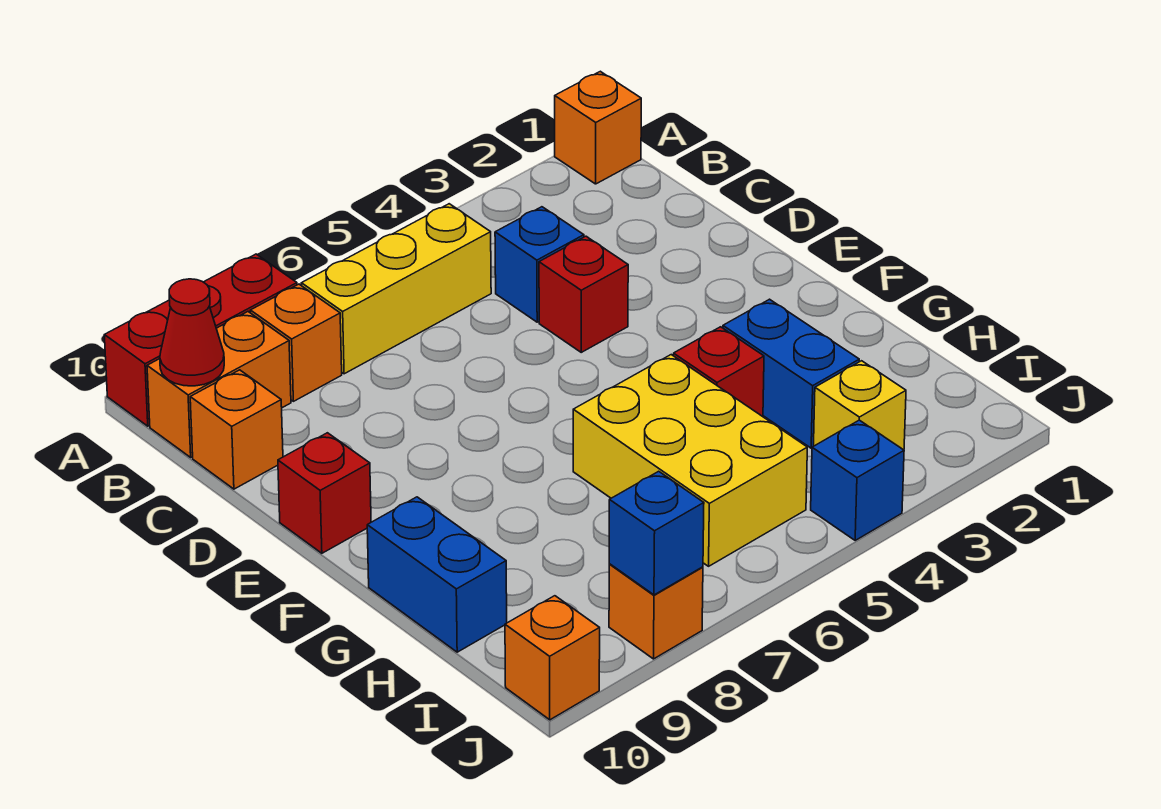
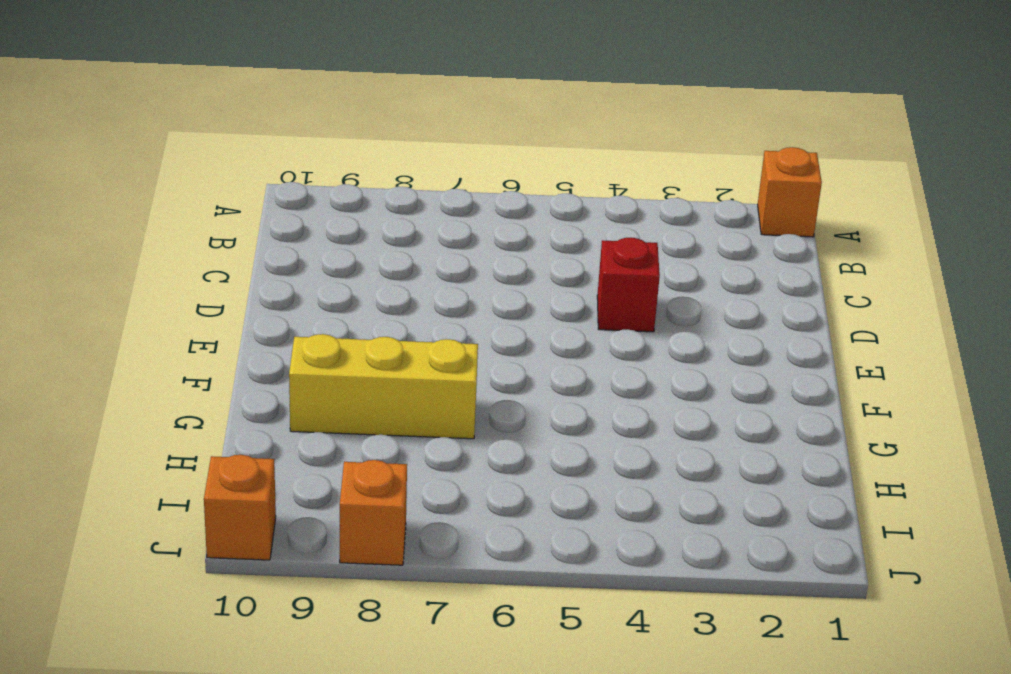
yellow 1x3 brick [289,334,478,439] -> yellow 1x3 brick moved to [301,204,491,374]
none -> red 1x3 brick [104,254,297,426]
none -> orange 1x1 brick [250,284,342,401]
none -> orange 1x2 brick [147,312,291,457]

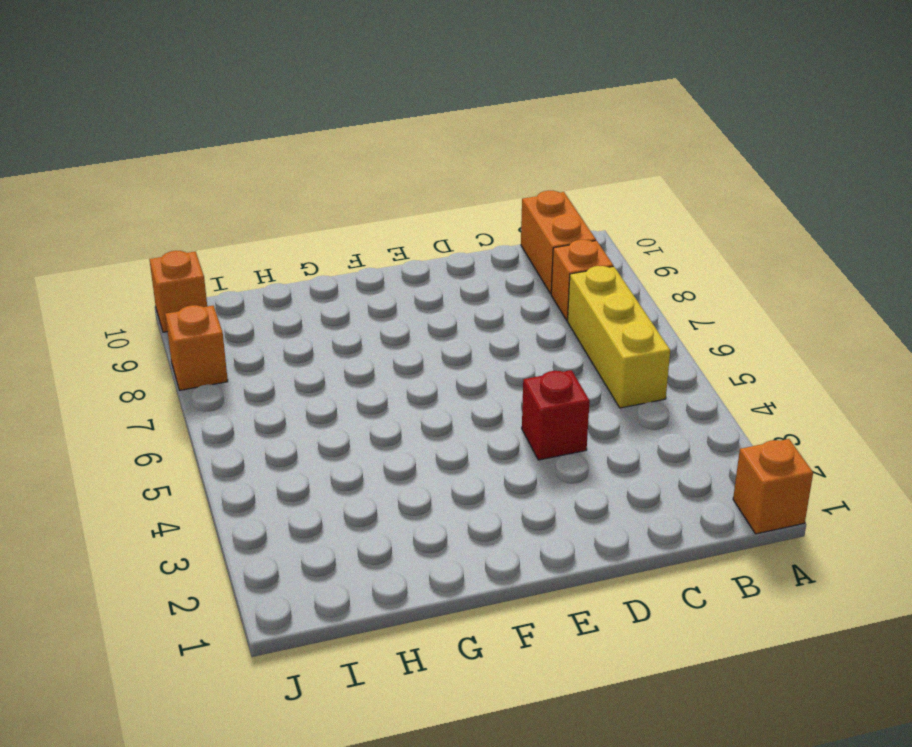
none -> red 1x3 brick [104,254,297,426]
none -> blue 1x1 brick [495,207,584,322]
none -> orange 1x1 brick [190,370,283,489]

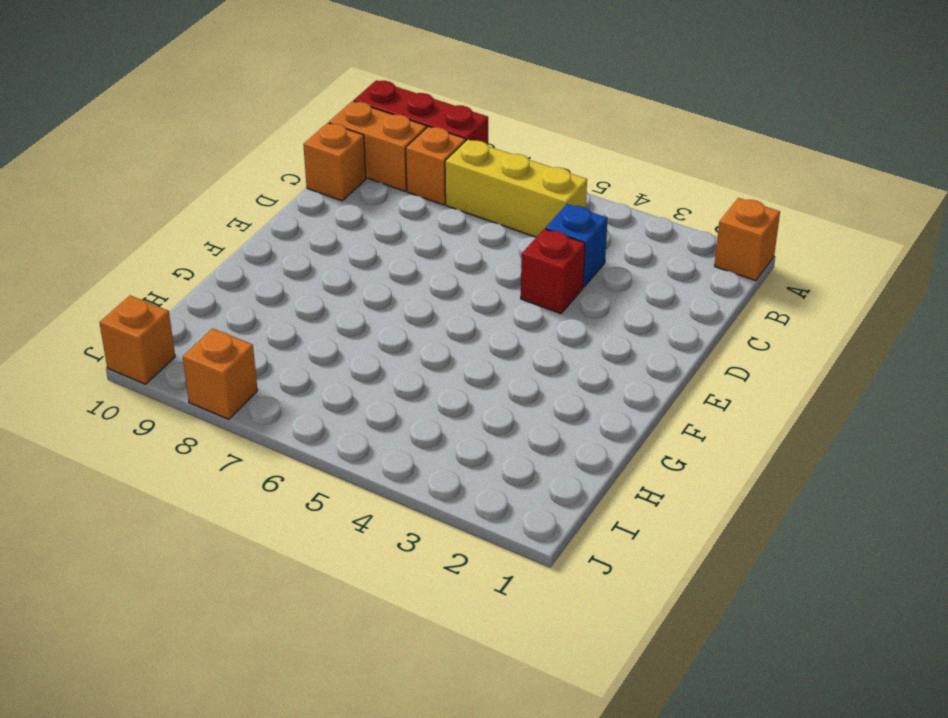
none -> red 1x1 brick [278,433,371,553]
none -> blue 1x2 brick [723,299,859,448]
none -> red 1x1 brick [673,327,764,417]

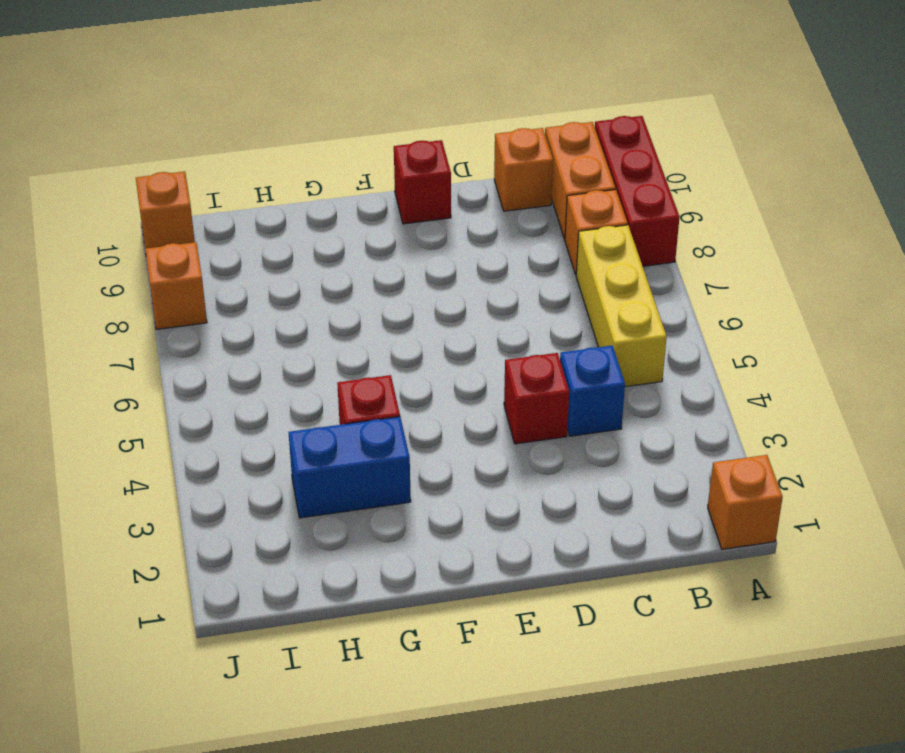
none -> yellow 2x3 brick [573,355,807,566]
none -> blue 1x2 brick [367,497,507,652]
none -> yellow 1x1 brick [814,361,906,450]

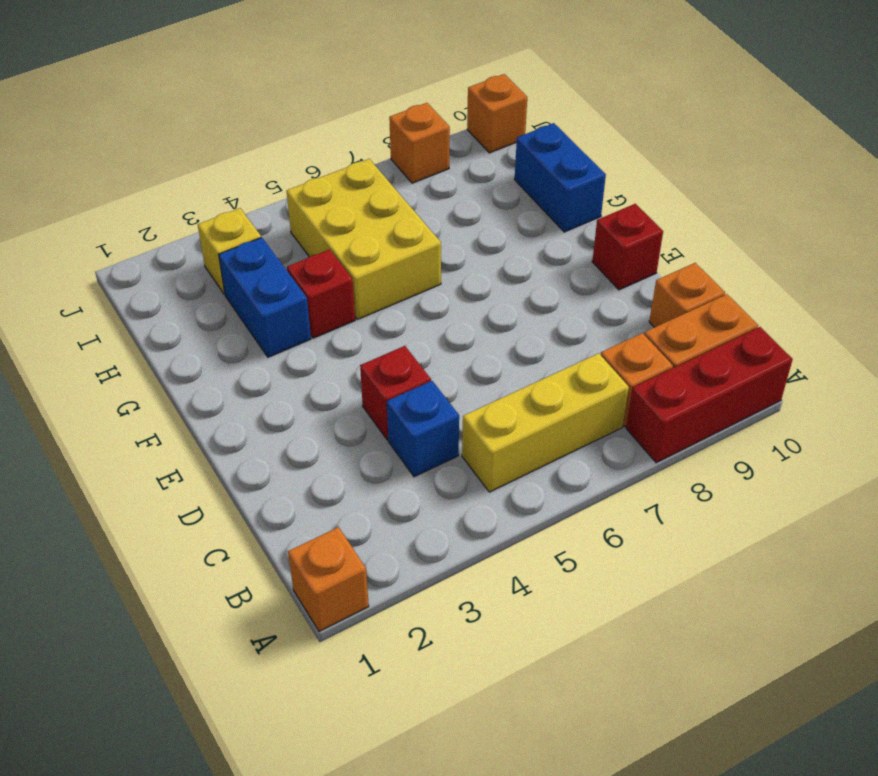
none -> blue 1x1 brick [811,420,904,540]
none -> red 1x1 cone [160,279,224,386]
none -> blue 1x1 brick [609,471,704,595]

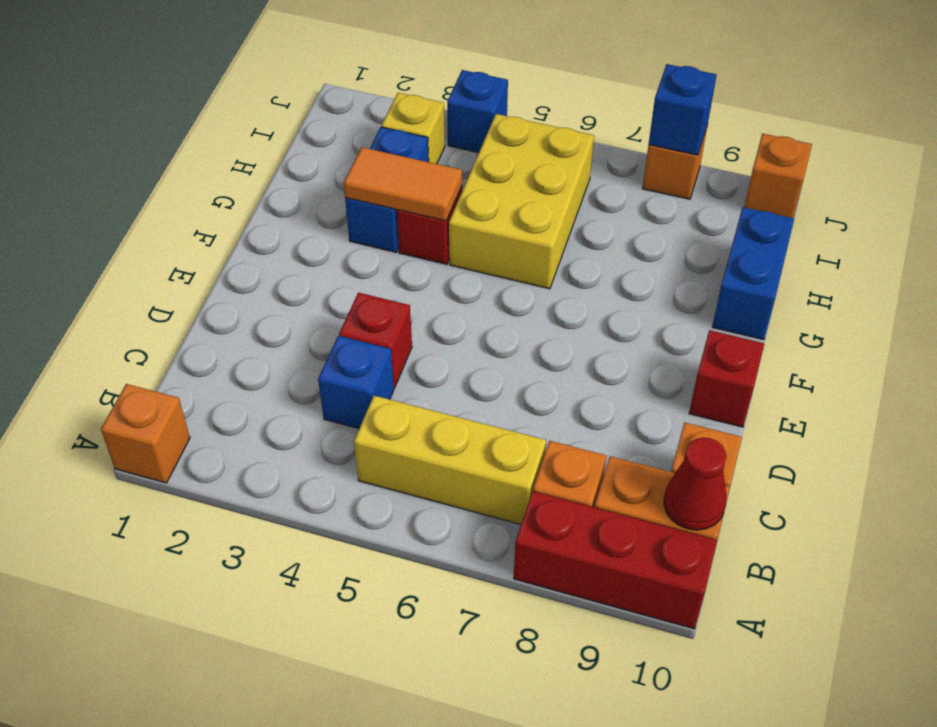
orange 1x2 tile [344,147,462,221] -> none

